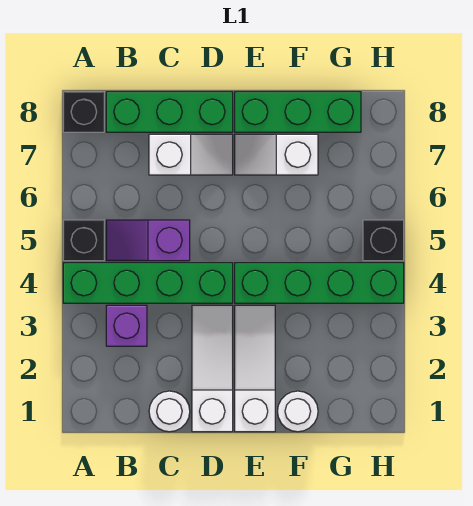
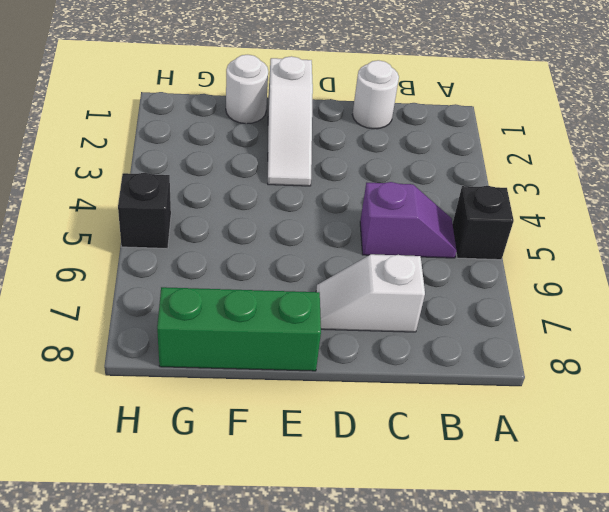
none -> green 1x4 brick [63,263,233,303]
none -> black 1x1 brick [63,92,104,132]
none -> purple 1x1 brick [106,305,147,346]

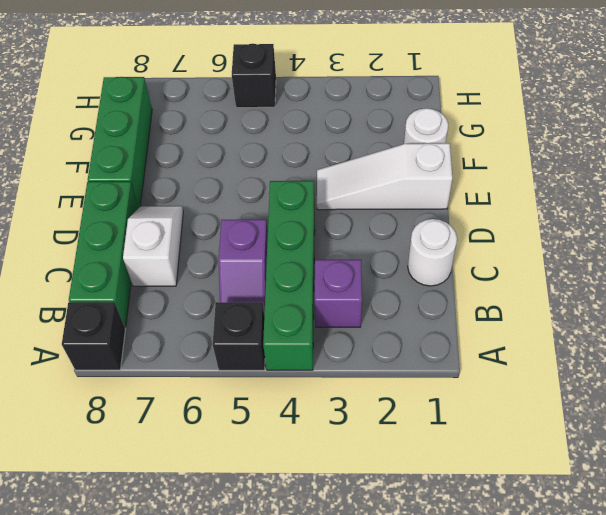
none -> white 1x3 slope [192,305,233,432]
none -> green 1x4 brick [235,263,404,303]
none -> white 1x2 slope [235,134,318,175]

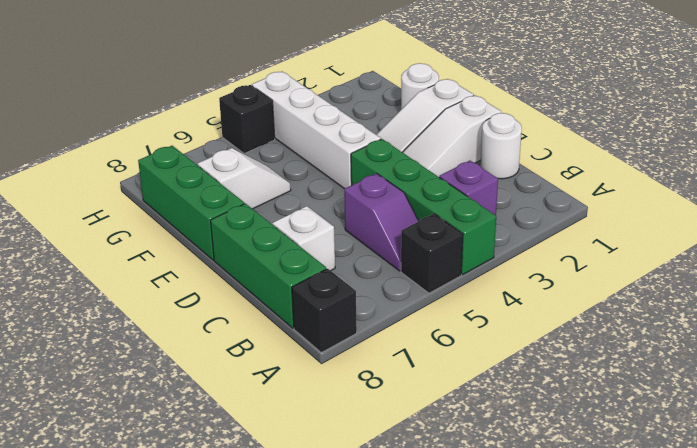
white 1x4 brick [252,71,381,189] -> green 1x4 brick [235,263,404,303]
white 1x2 slope [197,148,291,209] -> white 1x2 slope turned to [235,134,318,175]

